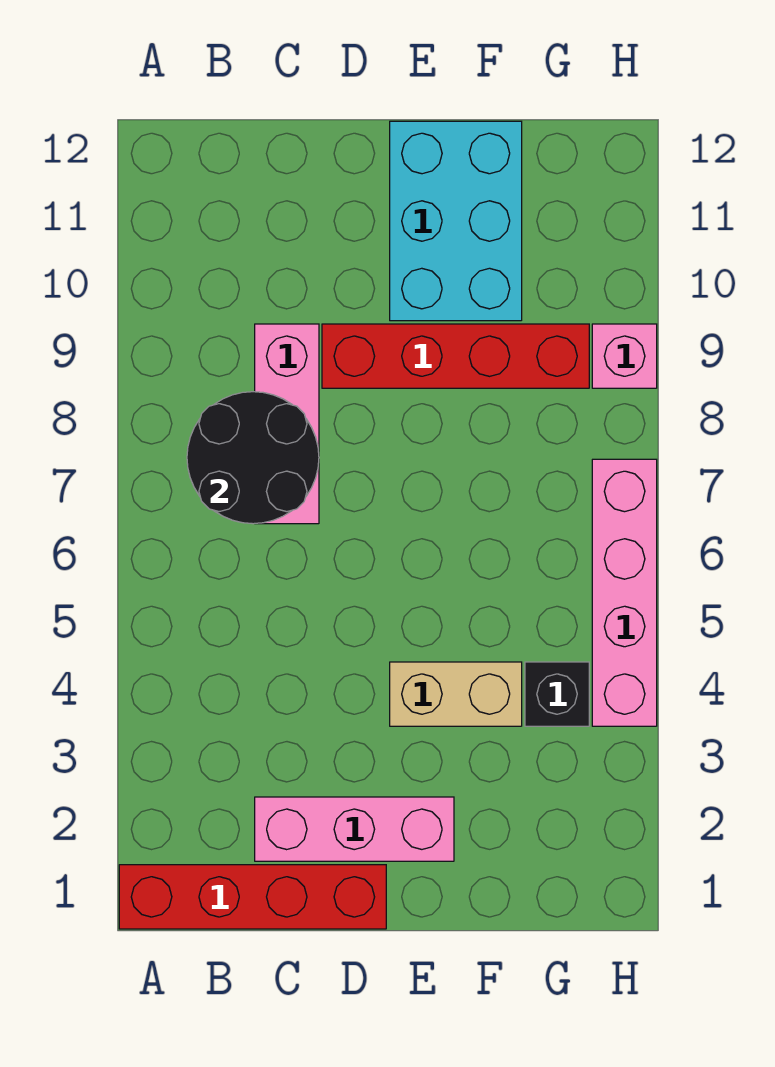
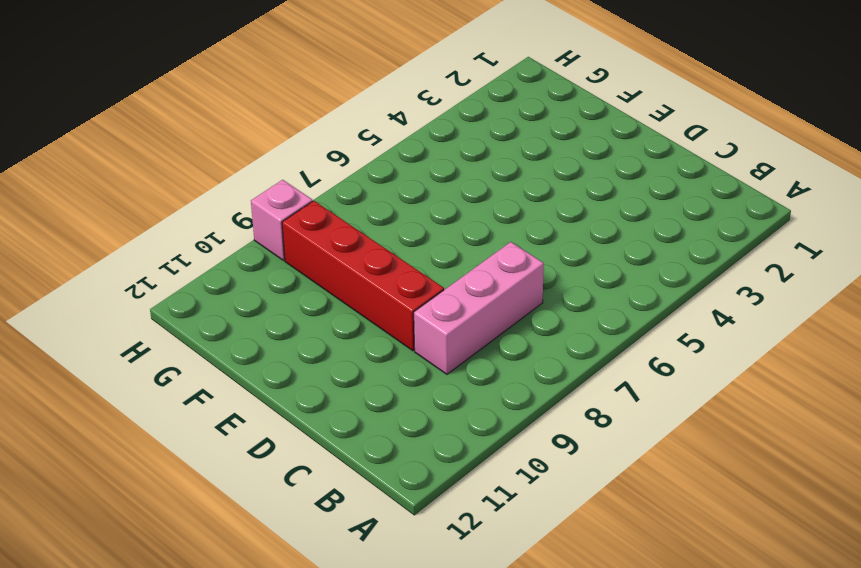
none -> red 1x4 brick [119,865,386,929]
none -> pink 1x3 brick [255,797,454,861]

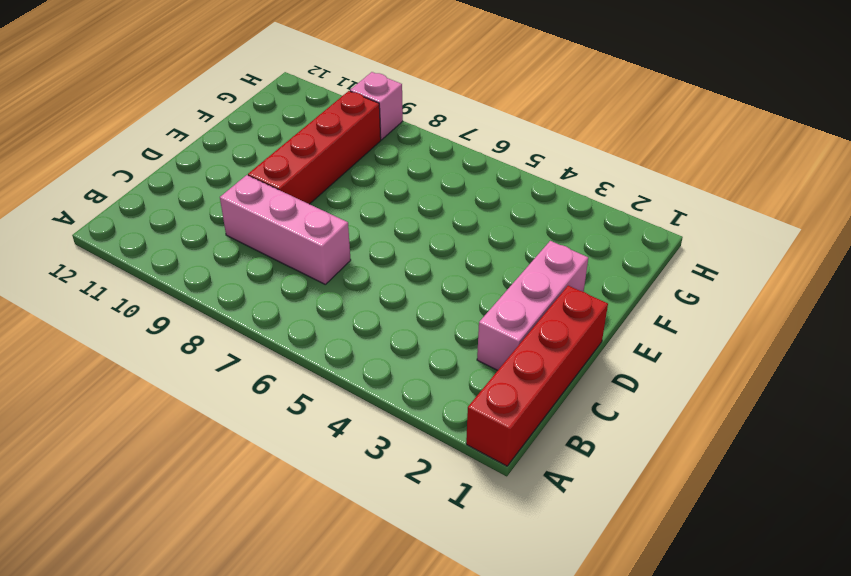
none -> tan 1x2 brick [390,662,522,726]
none -> cyan 2x3 brick [390,121,522,321]

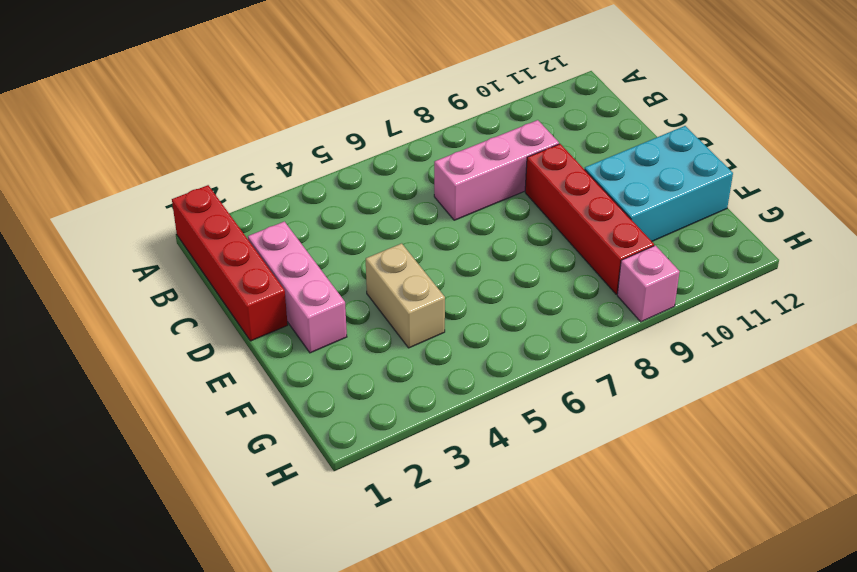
none -> black 1x1 brick [525,662,589,726]
none -> pink 1x4 brick [592,459,657,726]

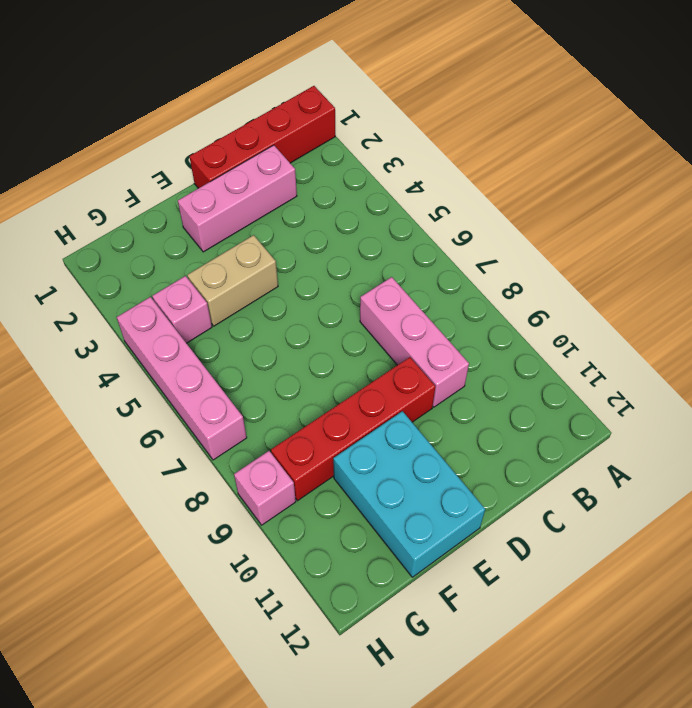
pink 1x1 brick [152,276,212,343] -> black 1x1 brick [525,662,589,726]
none -> black 2x2 round brick [187,392,319,524]

